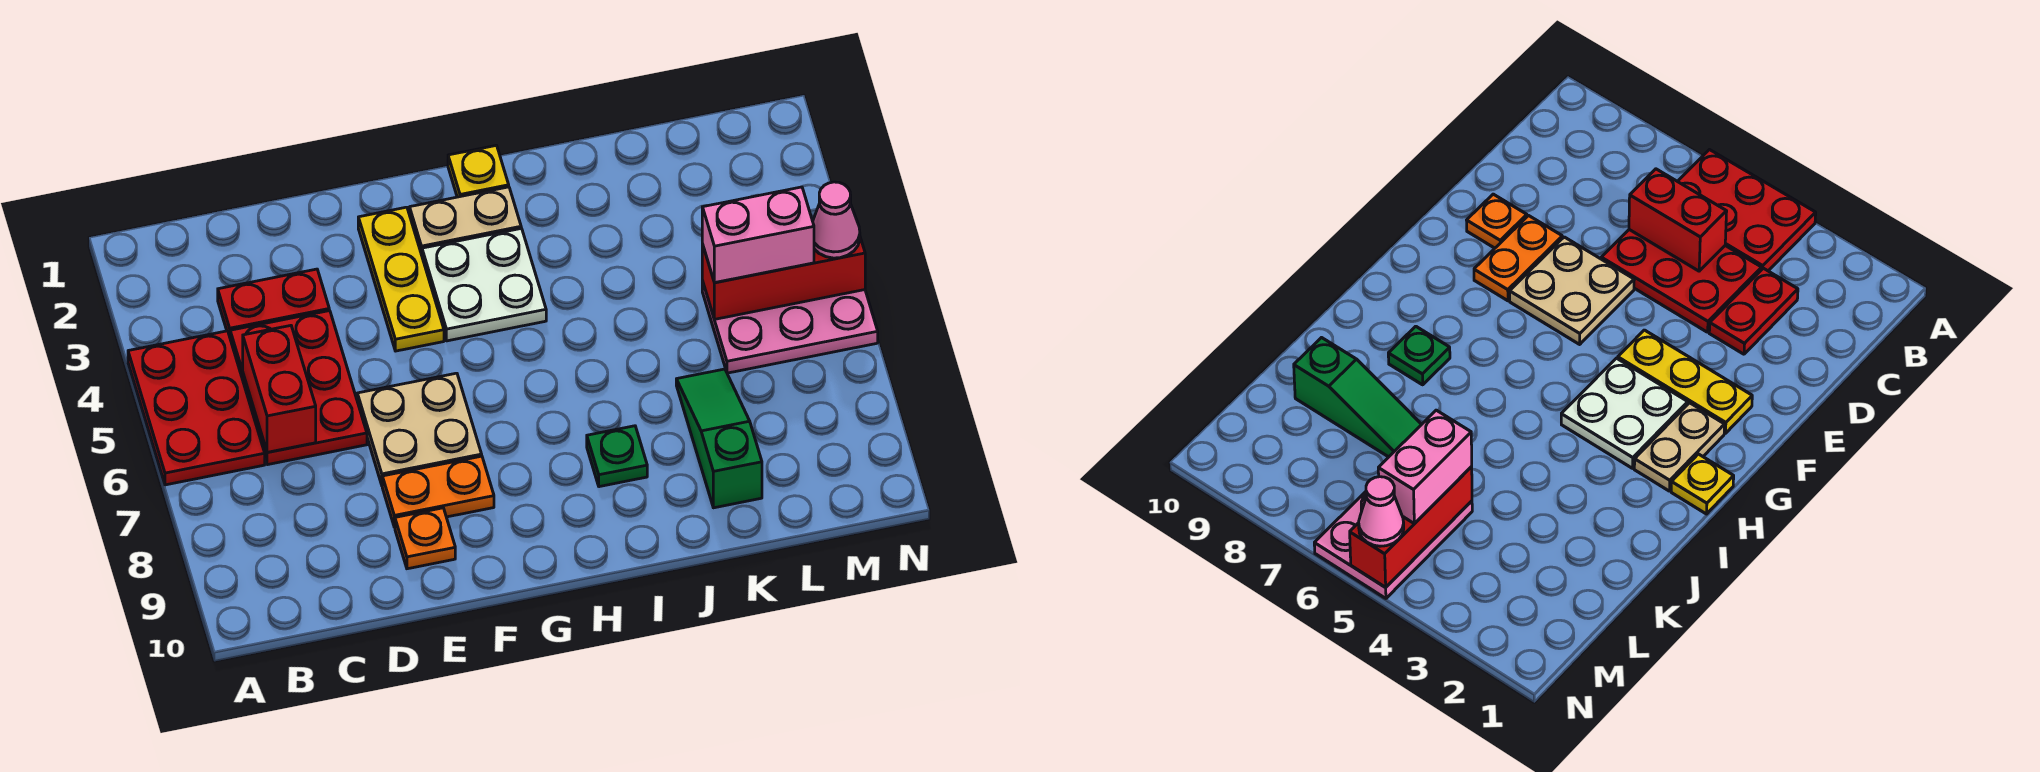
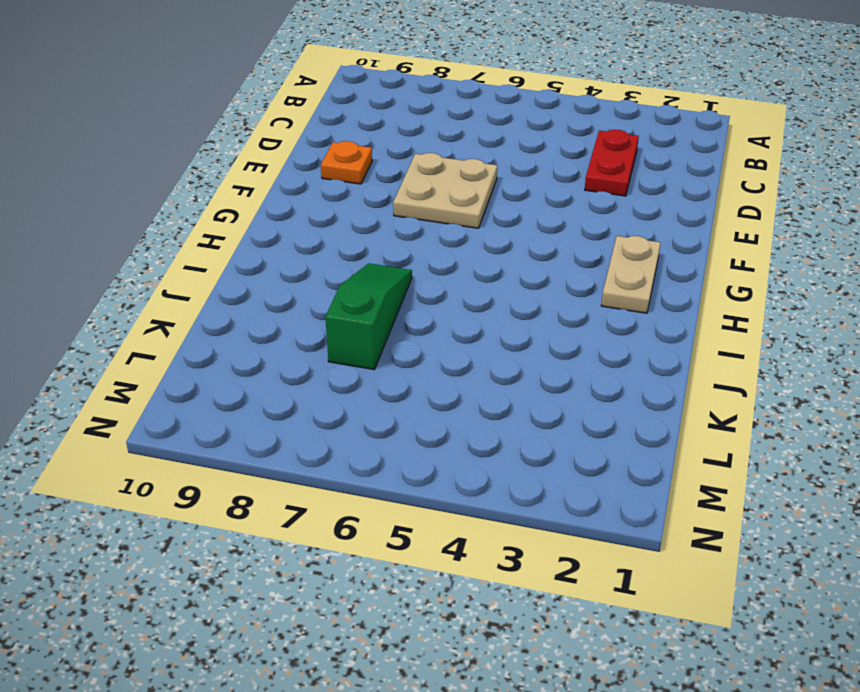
green 1x3 slope [325,263,412,370] -> green 1x3 slope turned to [676,369,762,508]
none -> red 2x3 plate [128,331,265,485]
none -> red 2x3 plate [230,311,367,465]
none -> orange 1x2 plate [382,456,494,527]

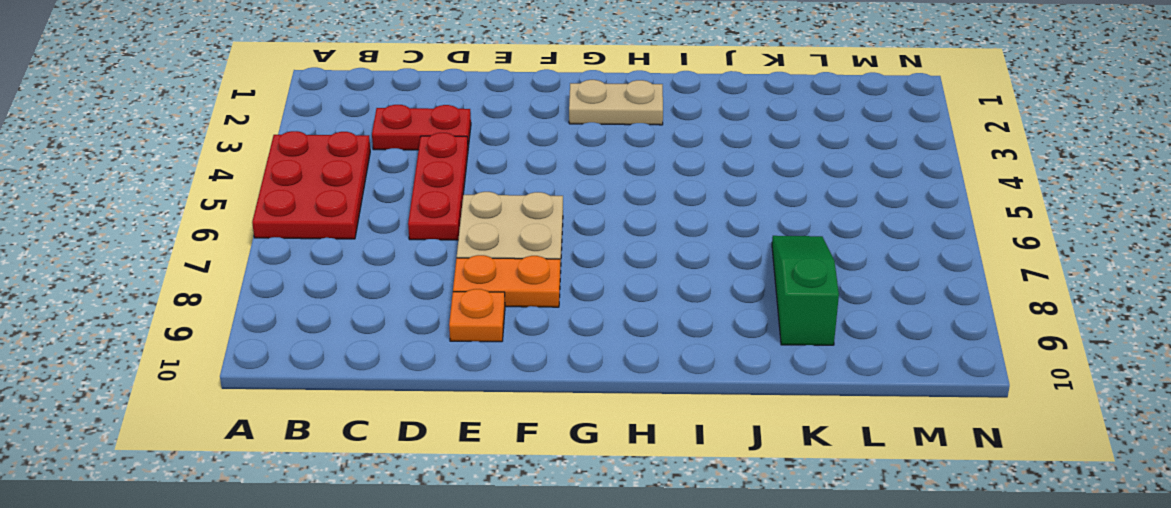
red 1x3 plate [408,133,468,240] -> red 2x3 plate [230,311,367,465]
none -> yellow 1x3 plate [358,207,444,351]
none -> white 2x2 plate [422,228,546,341]
none -> yellow 1x1 plate [448,145,509,197]

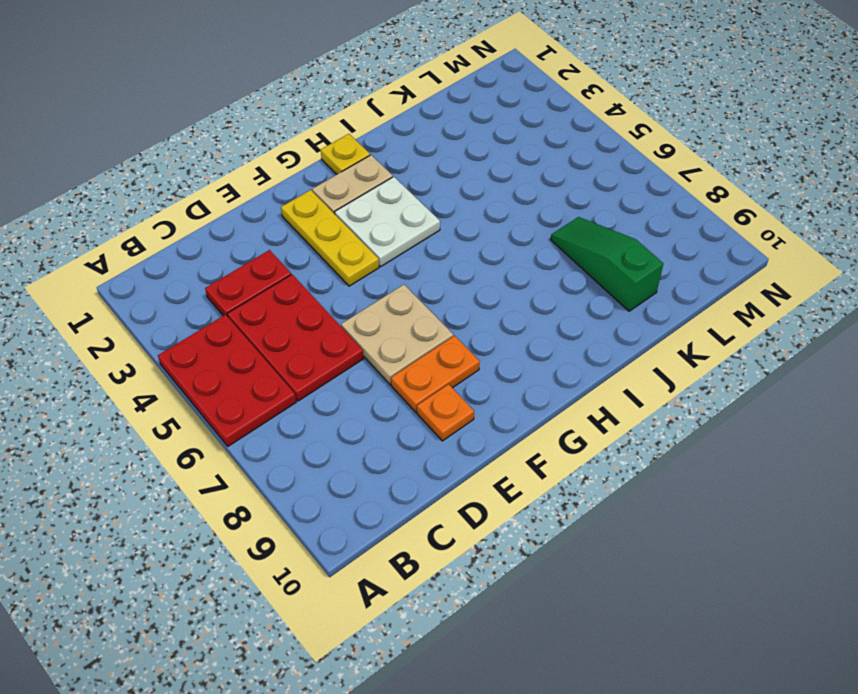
none -> green 1x1 plate [587,426,647,487]
none -> pink 2x3 plate [702,281,878,373]
none -> red 1x2 brick [243,326,316,452]

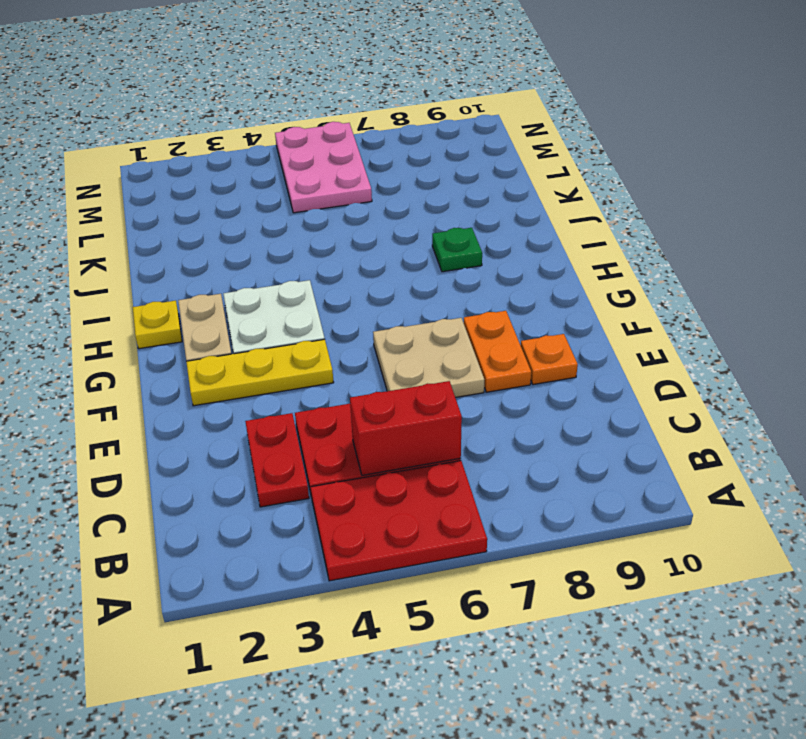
none -> green 1x3 slope [676,369,762,508]
none -> red 1x3 brick [702,237,865,319]
none -> pink 1x2 brick [702,187,814,283]

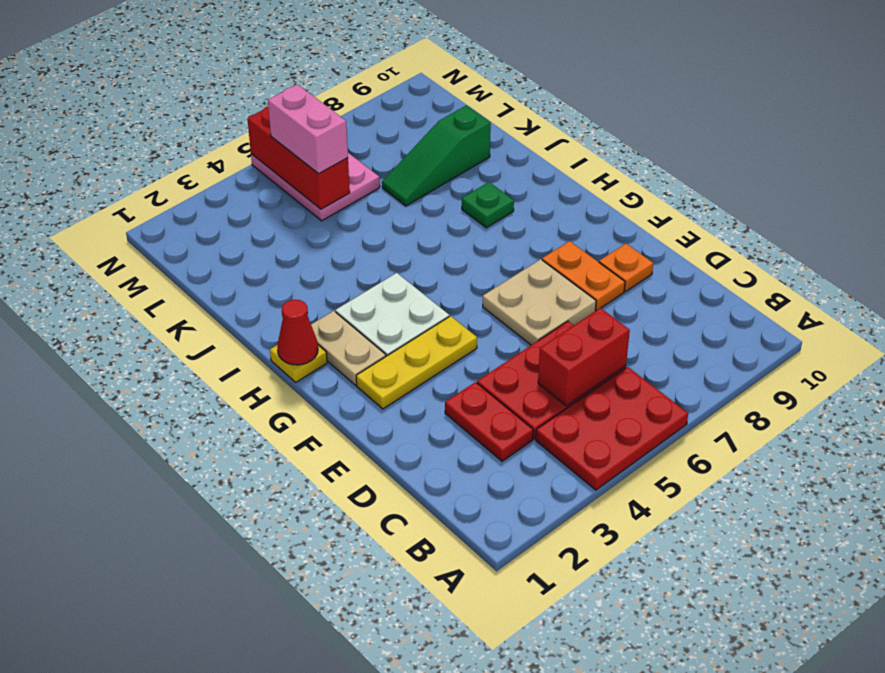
red 1x1 cone [277,300,318,365] -> none
none -> pink 1x1 cone [813,182,860,258]

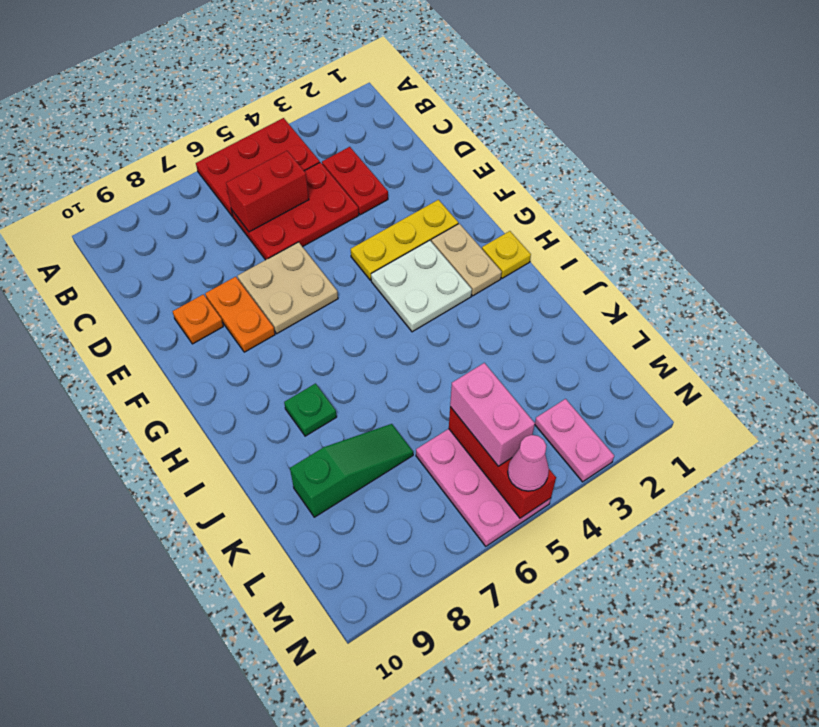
pink 1x2 plate [535,399,614,482] -> none

